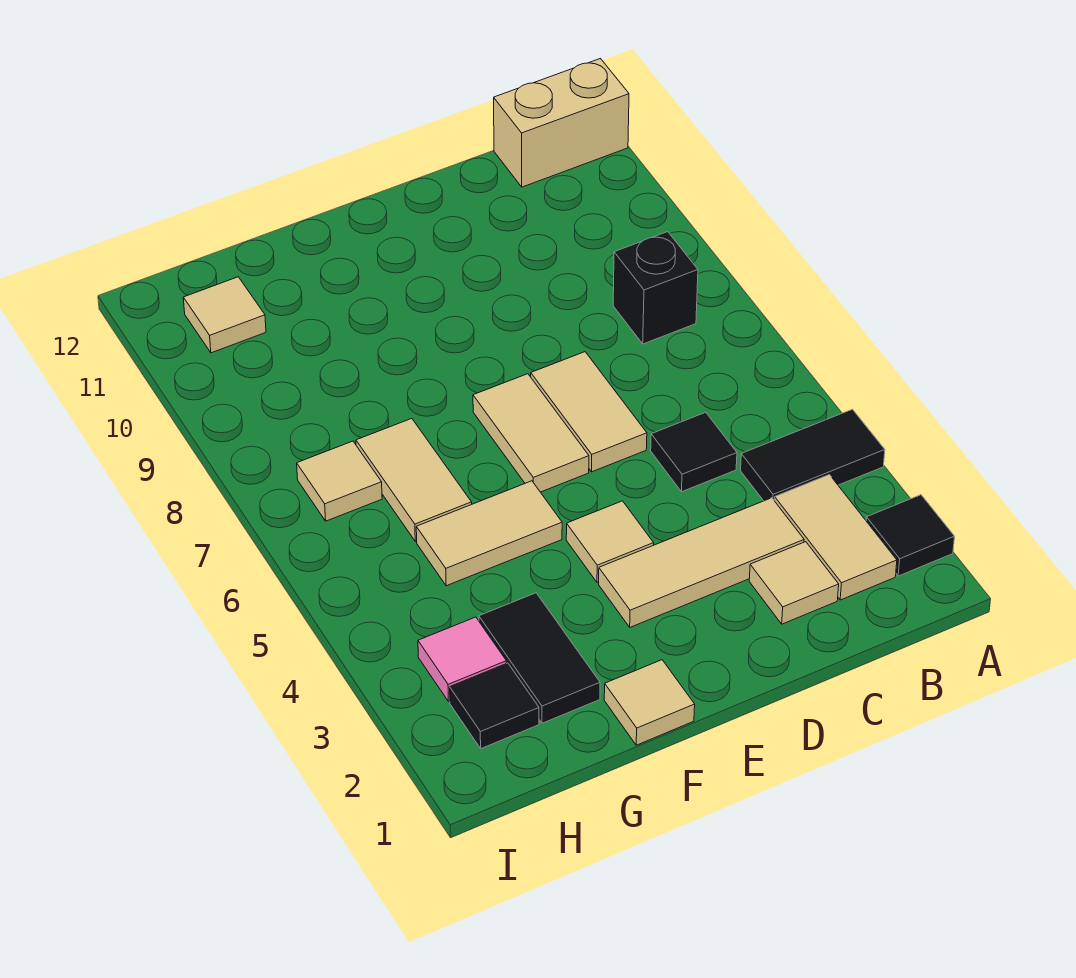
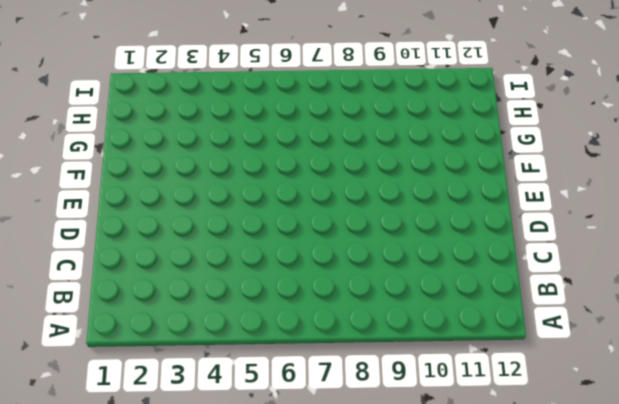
none -> black 1x1 tile [866,495,955,576]
none -> black 1x2 tile [741,409,885,501]
none -> tan 1x2 brick [494,59,629,187]

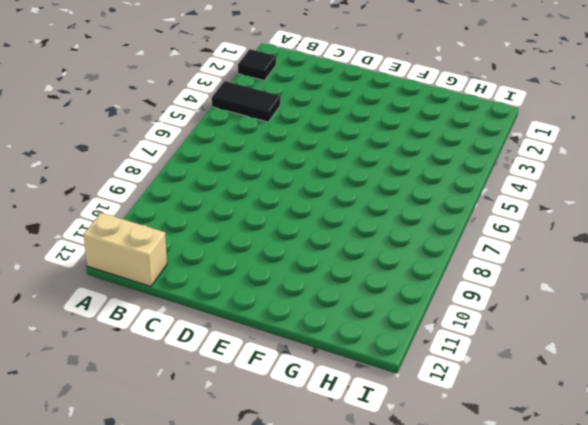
none -> tan 1x2 tile [774,475,897,600]
none -> black 1x1 brick [613,232,698,344]
none -> tan 1x1 tile [749,542,839,624]

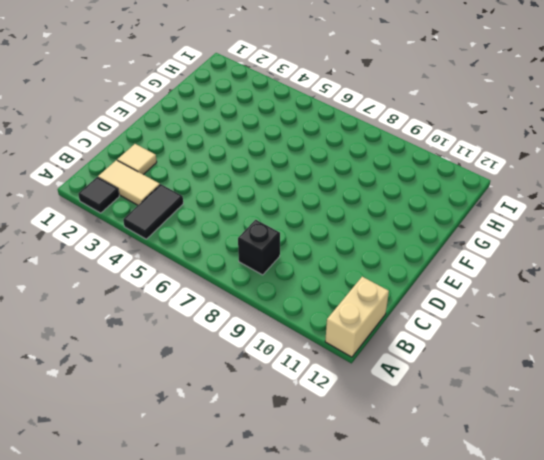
none -> tan 1x3 tile [599,498,804,627]
none -> black 1x1 tile [651,412,737,492]
none -> tan 1x2 tile [531,352,647,472]

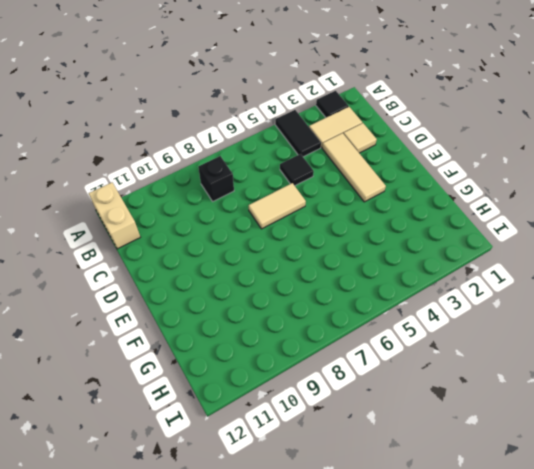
none -> tan 1x1 tile [566,501,654,583]
none -> tan 1x2 tile [473,374,589,492]
none -> tan 1x1 tile [604,660,695,745]

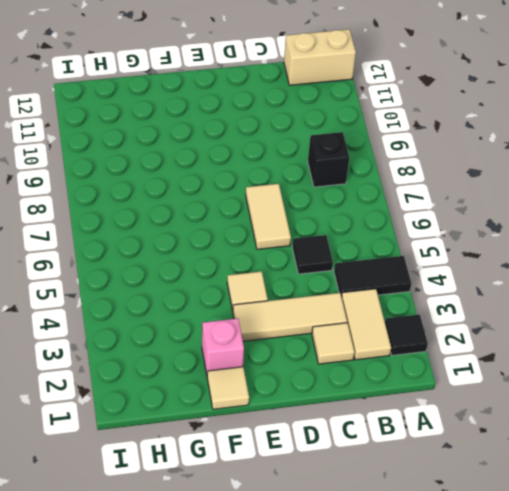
pink 1x1 brick [202,318,244,374] -> none
none -> tan 1x2 tile [473,374,589,492]
none -> tan 1x2 tile [416,481,562,586]
none -> black 1x2 tile [479,593,600,723]

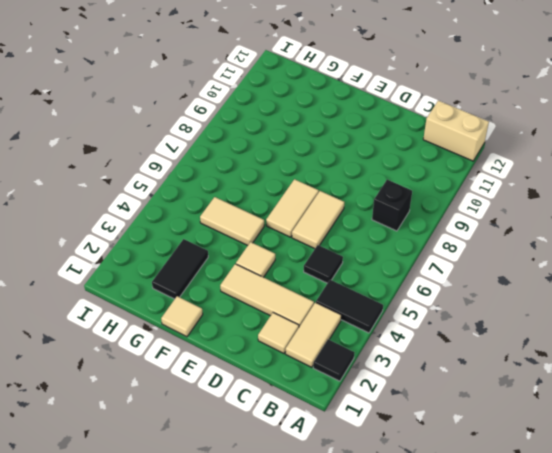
none -> tan 1x2 tile [356,419,472,541]
none -> black 1x1 tile [450,663,539,749]
none -> pink 1x1 tile [418,617,506,701]

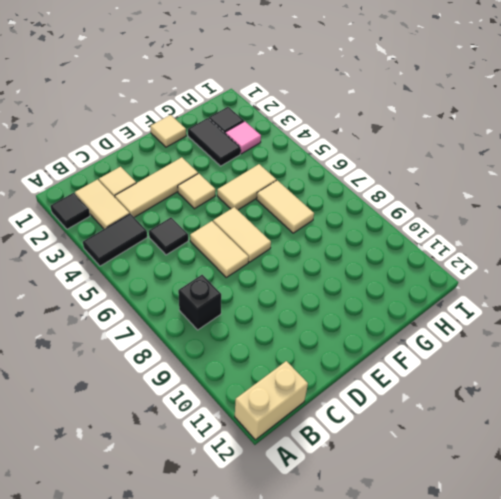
none -> tan 1x1 tile [297,441,382,521]
none -> tan 1x1 tile [183,277,266,353]

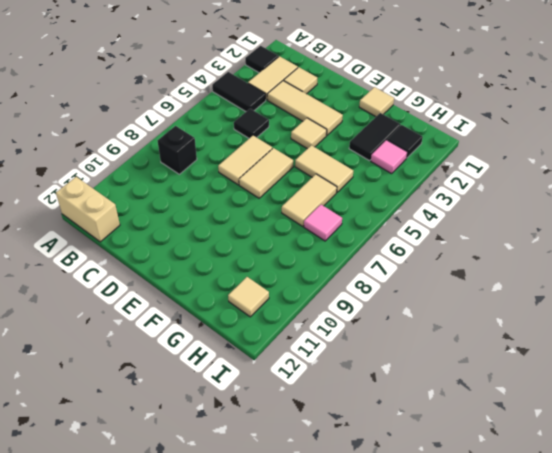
pink 1x1 tile [304,205,342,241] -> tan 1x1 tile [297,441,382,521]

